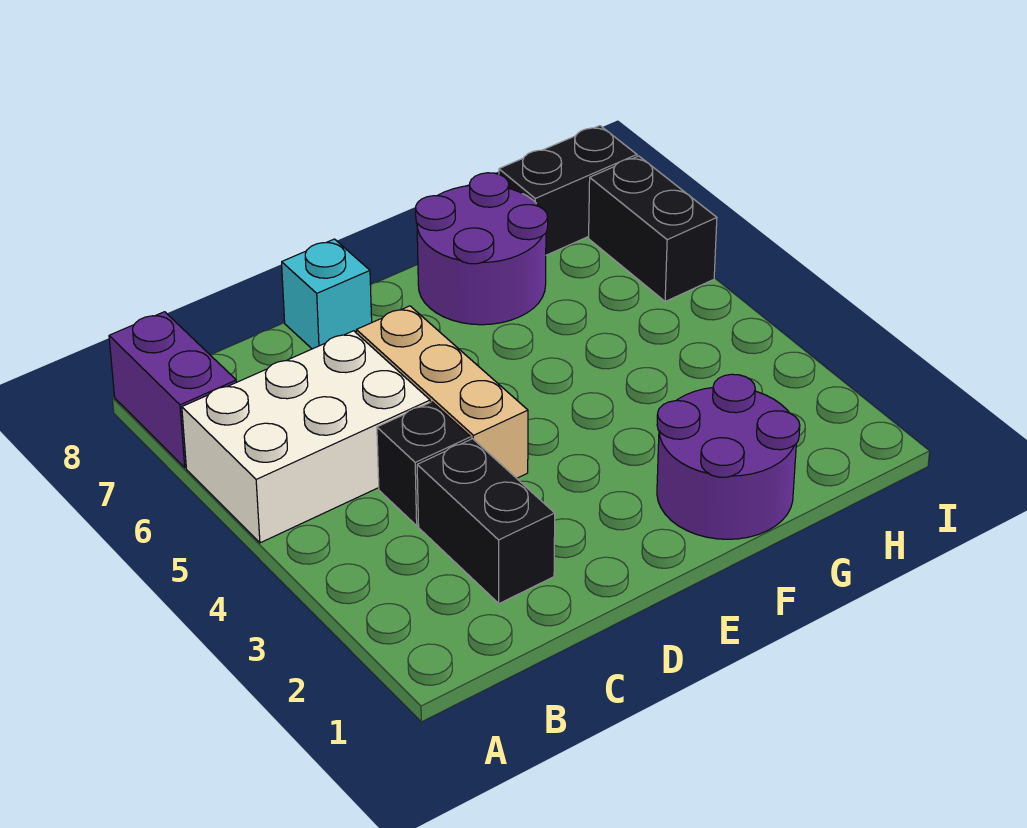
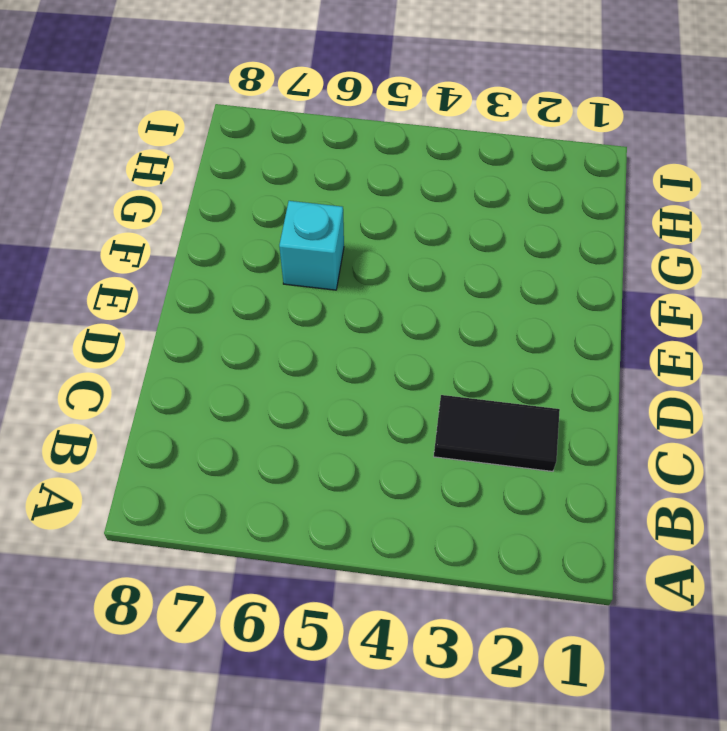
black 1x2 tile [434,395,560,471] -> black 1x2 brick [417,439,555,604]
cyan 1x1 brick [279,201,344,290] -> cyan 1x1 brick moved to [282,239,372,349]
none -> white 2x3 brick [182,331,430,543]
none -> purple 1x2 brick [109,312,236,468]

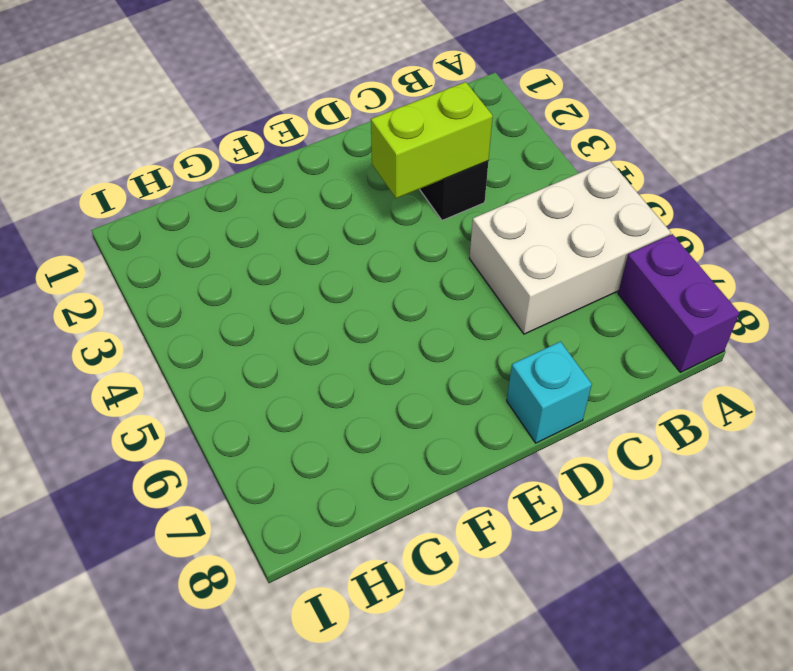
lime 1x2 brick [371,82,493,198] -> none
none -> black 1x1 brick [377,402,471,526]
none -> tan 1x3 brick [356,306,528,478]

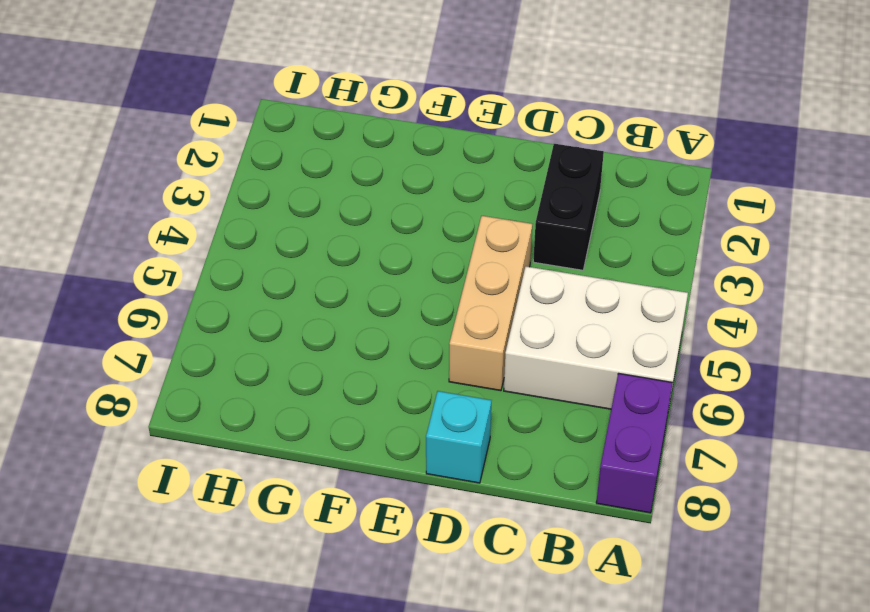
none -> black 1x1 brick [377,402,471,526]
none -> purple 2x2 round brick [657,374,800,539]

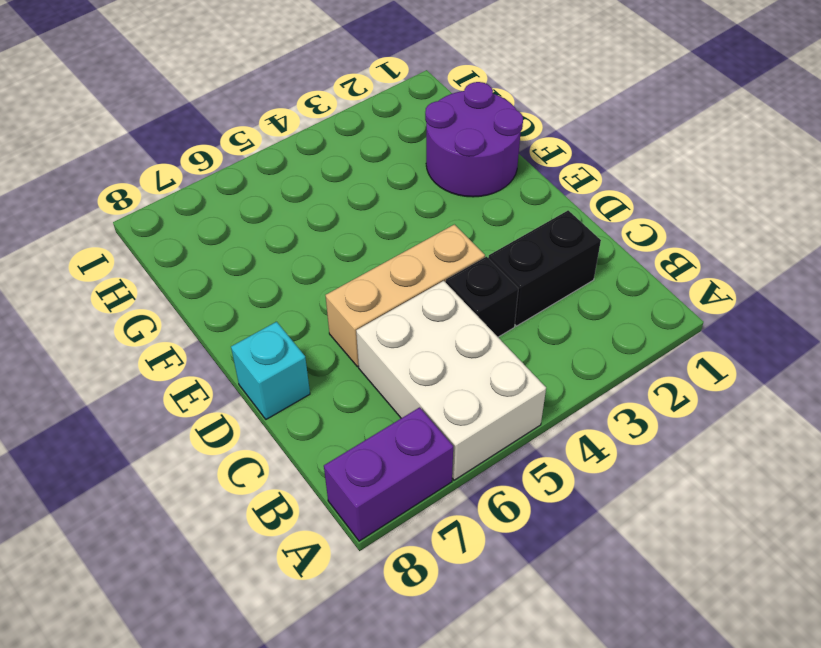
none -> purple 2x2 round brick [416,173,548,325]
none -> black 1x2 brick [499,126,637,255]

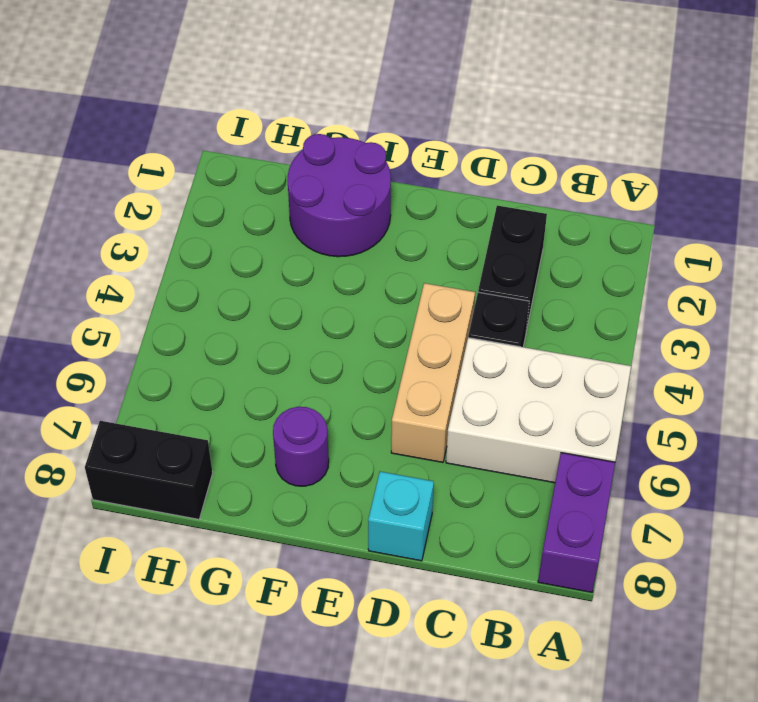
purple 1x1 round brick [273,407,329,486] -> purple 2x2 round brick [416,173,548,325]
none -> black 1x2 brick [589,156,717,302]

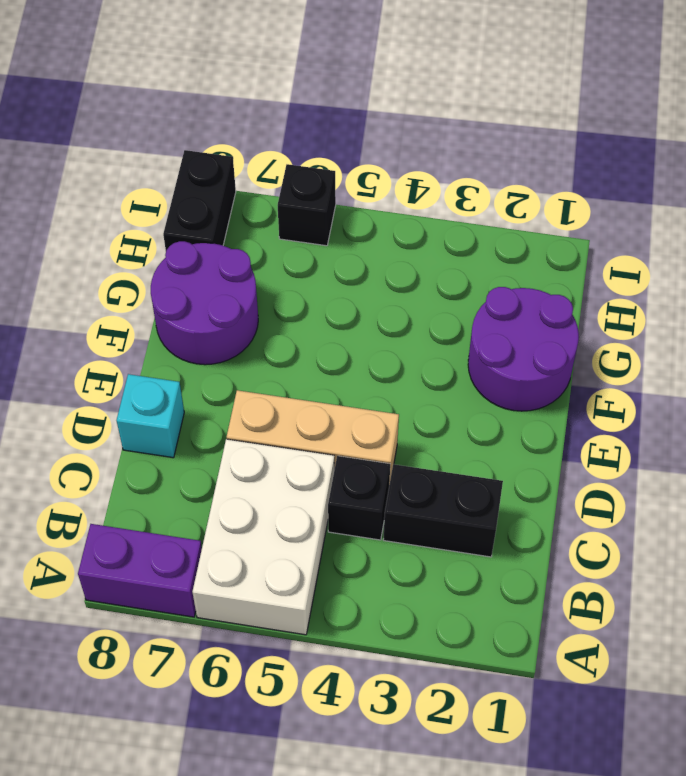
black 1x1 brick [278,164,336,246] -> black 1x2 brick [589,156,717,302]

